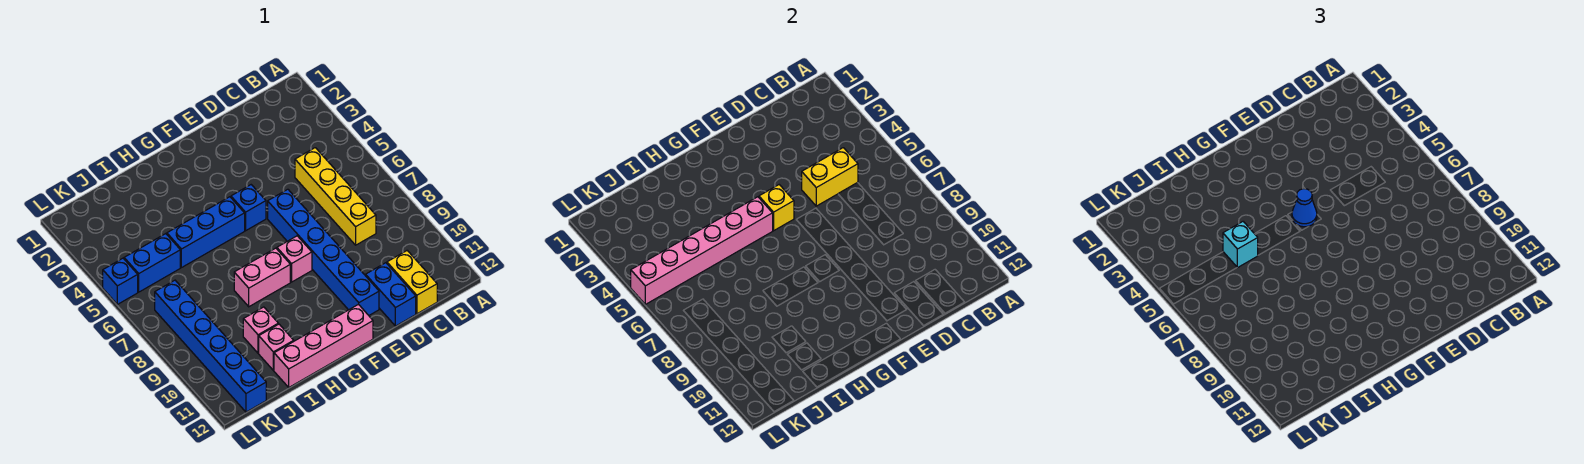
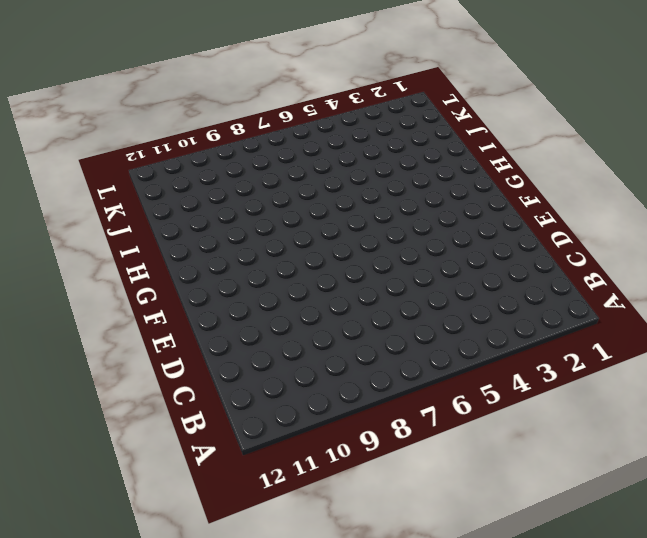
none -> yellow 1x4 brick [295,148,376,245]
none -> yellow 1x2 brick [387,251,437,314]
none -> blue 1x2 brick [366,263,416,326]

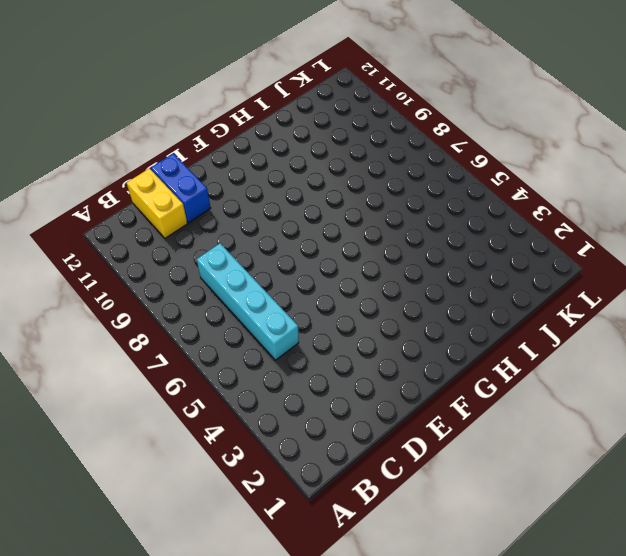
cyan 1x4 brick [197,243,299,360] -> yellow 1x4 brick [295,148,376,245]
none -> blue 1x6 brick [268,189,379,315]
none -> blue 1x1 brick [231,185,266,231]
none -> pink 1x1 brick [277,236,312,282]

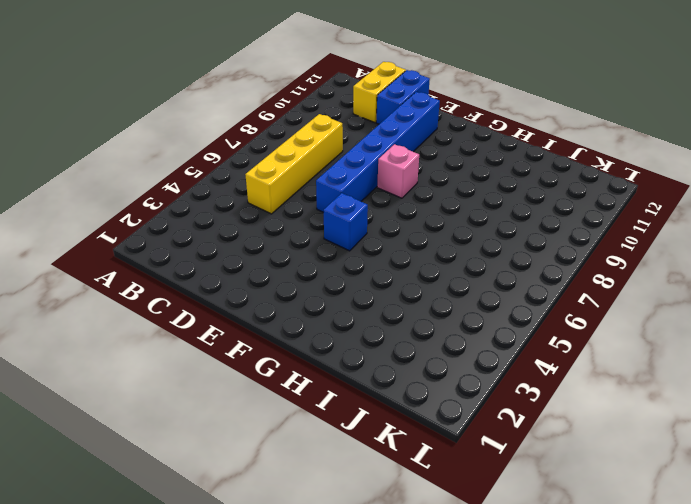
none -> pink 1x4 brick [274,304,373,387]
none -> blue 1x3 brick [167,197,245,268]
none -> pink 1x2 brick [234,248,290,307]

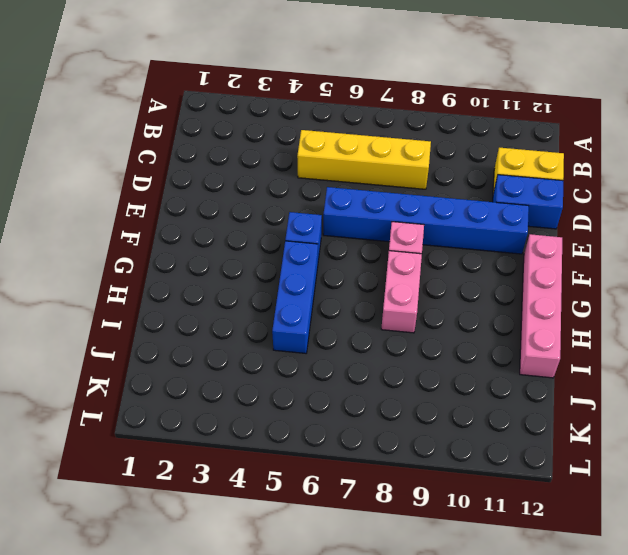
none -> pink 1x1 brick [243,307,278,353]
none -> pink 1x1 brick [259,324,294,370]
none -> blue 1x2 brick [124,234,180,292]

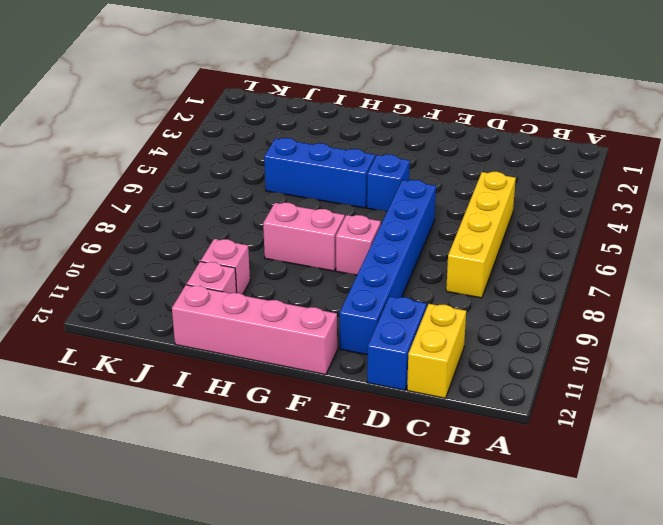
none -> blue 1x2 brick [124,234,180,292]
none -> blue 1x6 brick [155,280,266,412]
none -> blue 1x1 brick [103,258,138,304]

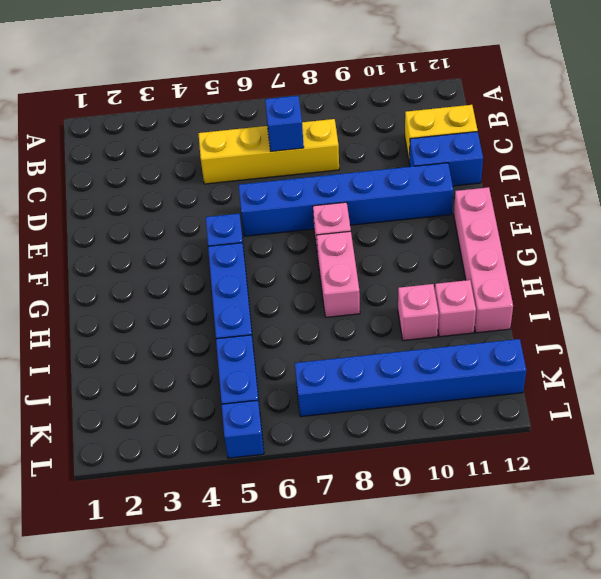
blue 1x1 brick [265,96,304,152] -> none
none -> yellow 1x2 brick [802,148,858,206]
none -> yellow 1x1 brick [759,185,794,231]
none -> pink 1x6 brick [631,197,773,304]

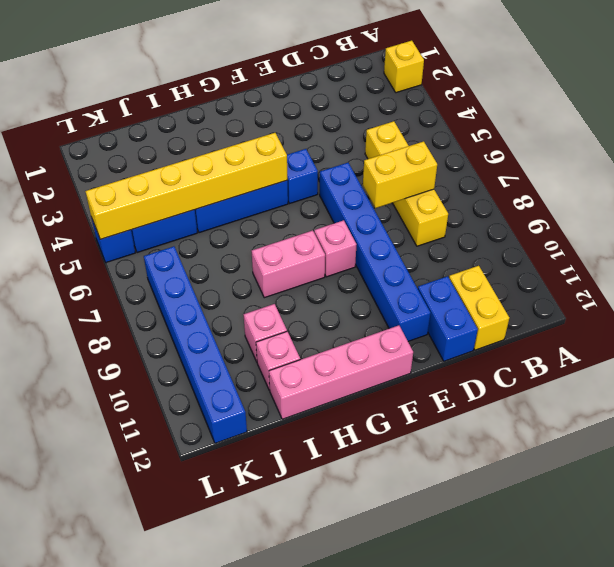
yellow 1x1 brick [384,41,424,93] -> yellow 1x1 brick moved to [759,185,794,231]
yellow 1x2 brick [363,141,437,208] -> yellow 1x2 brick moved to [802,148,858,206]
yellow 1x6 brick [85,133,287,239] -> pink 1x6 brick [631,197,773,304]
none -> blue 1x1 cone [1292,189,1317,227]
none -> cyan 1x1 brick [1223,222,1258,268]

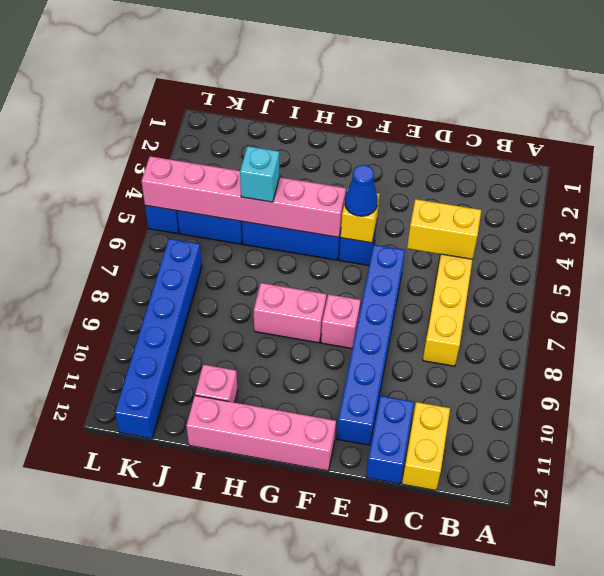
none -> pink 1x1 brick [243,307,278,353]

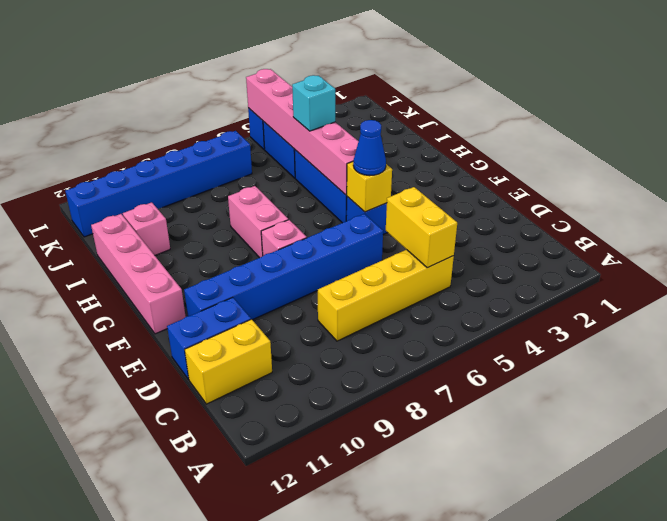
none -> pink 1x1 brick [243,307,278,353]

